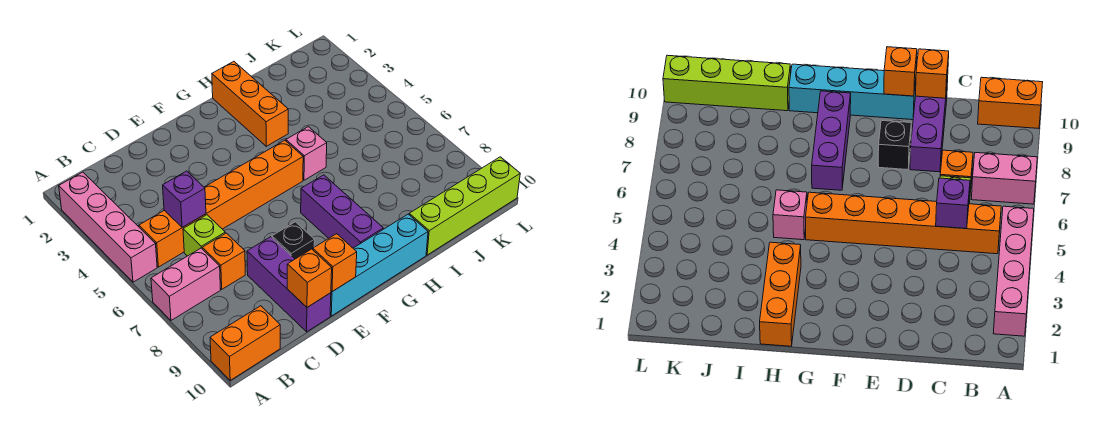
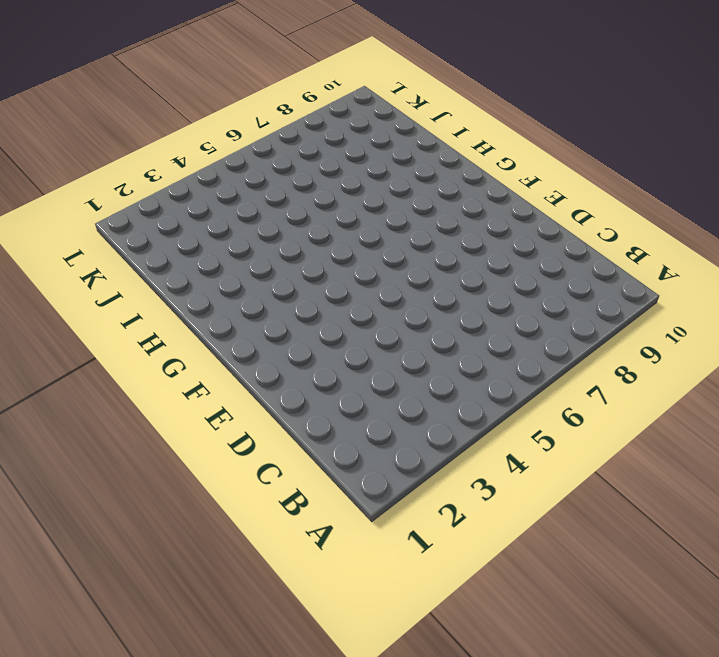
none -> pink 1x4 brick [59,172,157,282]
none -> pink 1x2 brick [151,248,221,320]
none -> orange 1x2 brick [210,306,280,380]

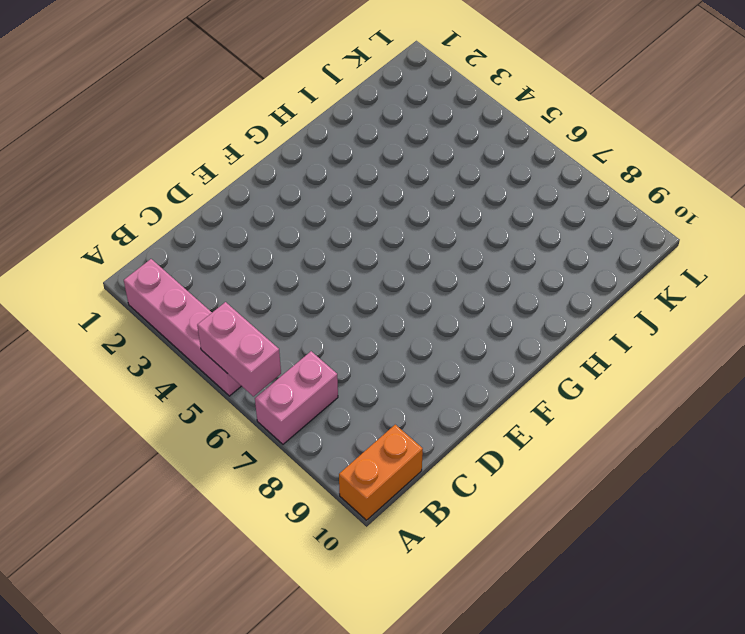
pink 1x2 brick [197,302,281,396] -> none
none -> orange 1x6 brick [139,140,303,267]
none -> lime 1x1 brick [183,215,225,256]
none -> orange 1x1 brick [202,233,245,289]

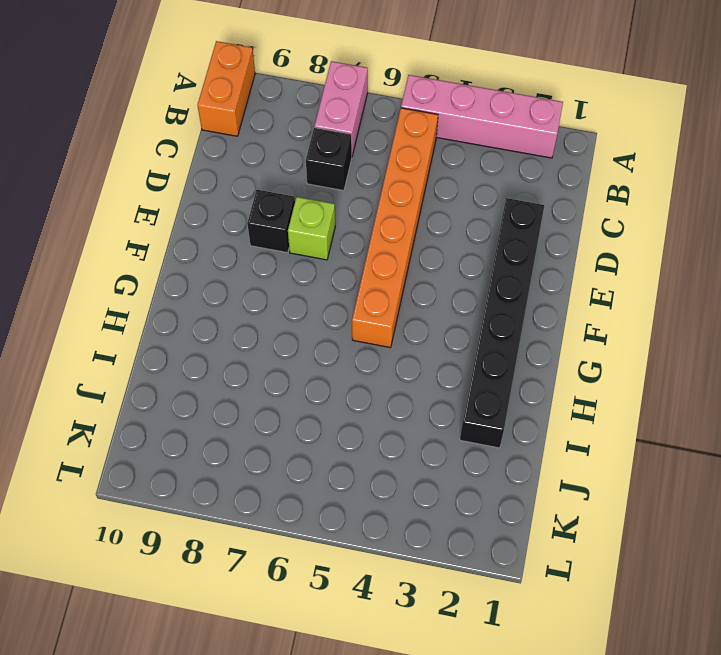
black 1x1 brick [306,128,352,191] -> orange 1x1 brick [202,233,245,289]
black 1x6 brick [460,198,544,448] -> orange 1x3 brick [212,61,288,146]
lime 1x1 brick [288,197,335,260] -> lime 1x1 brick moved to [183,215,225,256]
none -> purple 1x3 brick [247,237,331,332]
none -> cyan 1x4 brick [330,214,428,316]
none -> purple 1x3 brick [301,175,383,248]

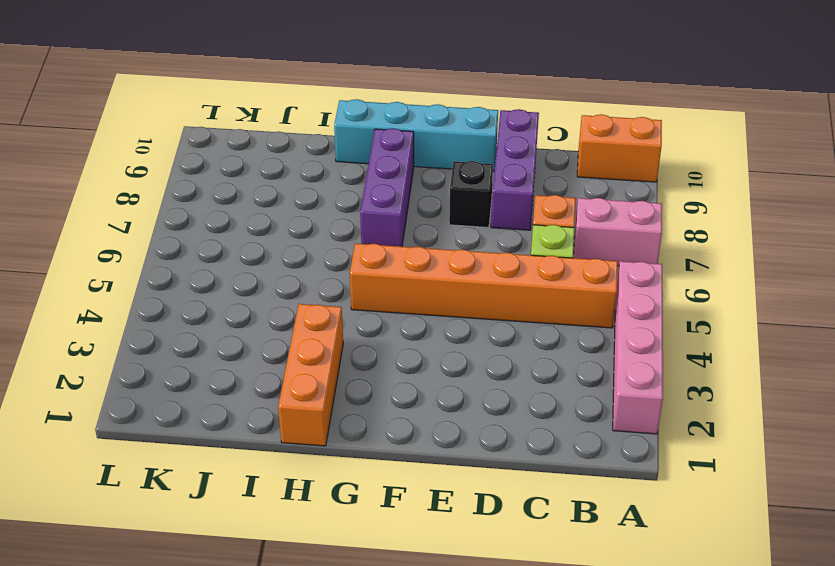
none -> pink 1x1 brick [286,127,327,180]
none -> lime 1x4 brick [409,157,520,255]
none -> purple 1x1 brick [163,171,206,227]

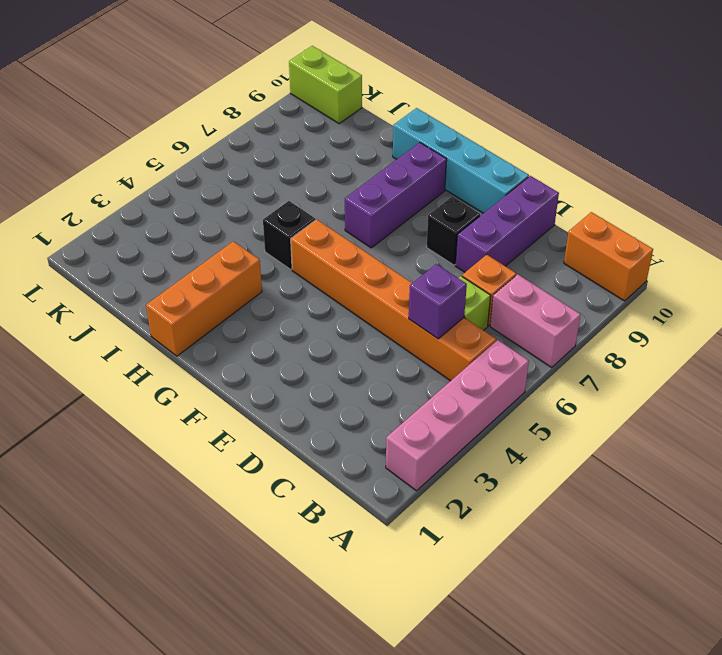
black 1x1 brick [263,201,315,270] -> pink 1x1 brick [286,127,327,180]
lime 1x2 brick [289,46,362,123] -> lime 1x4 brick [409,157,520,255]
none -> orange 1x1 brick [287,249,332,307]
none -> orange 1x1 brick [313,234,357,292]

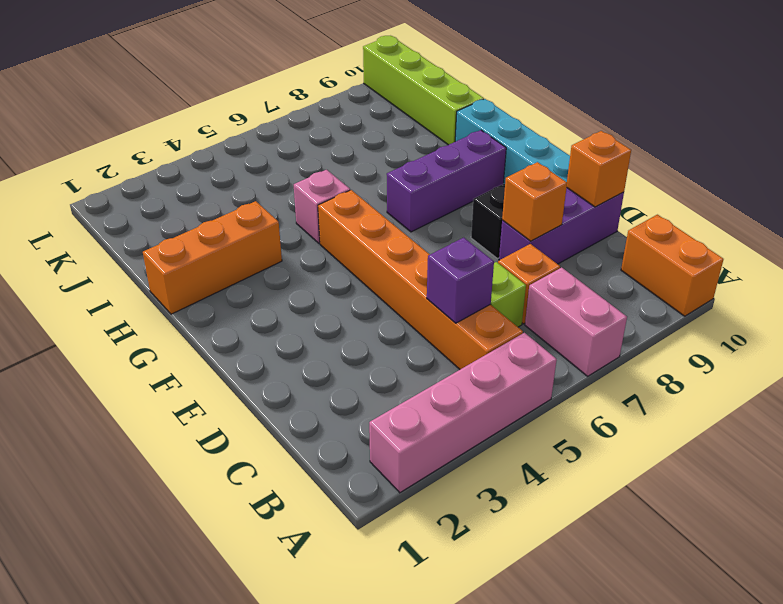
orange 1x1 brick [502,162,567,241] -> orange 1x1 brick moved to [313,234,357,292]

